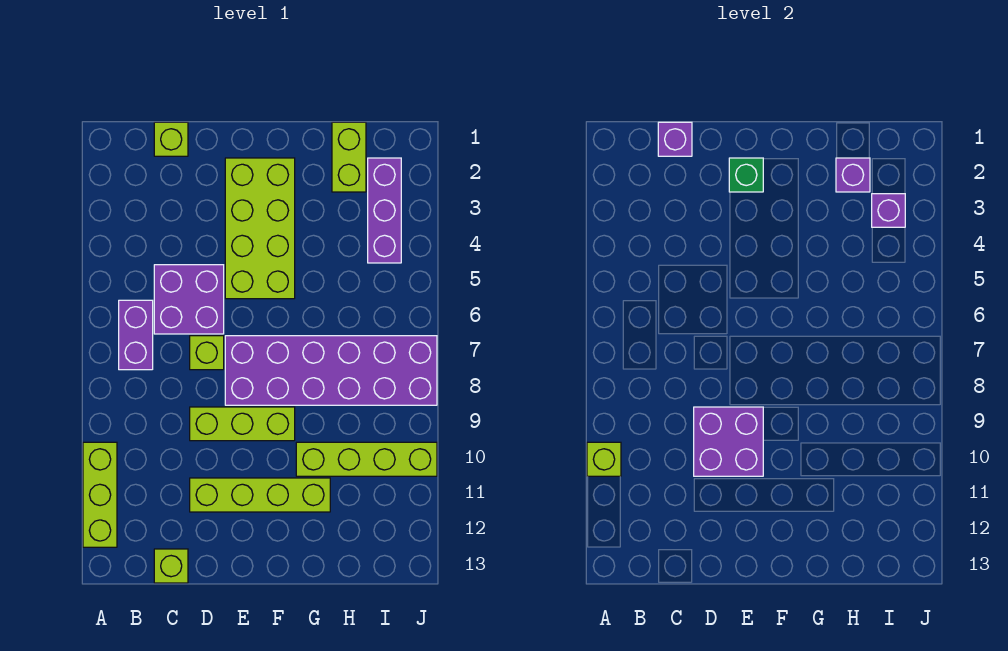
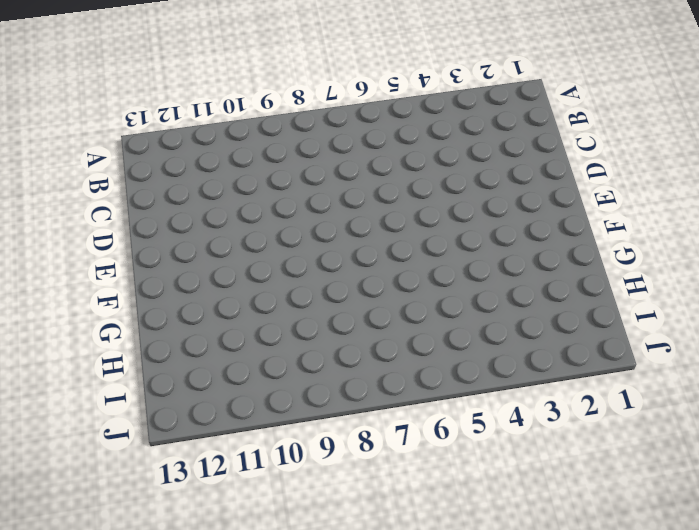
none -> lime 1x3 brick [83,442,117,547]
none -> purple 1x2 brick [119,300,153,370]
none -> lime 1x1 brick [154,122,188,156]

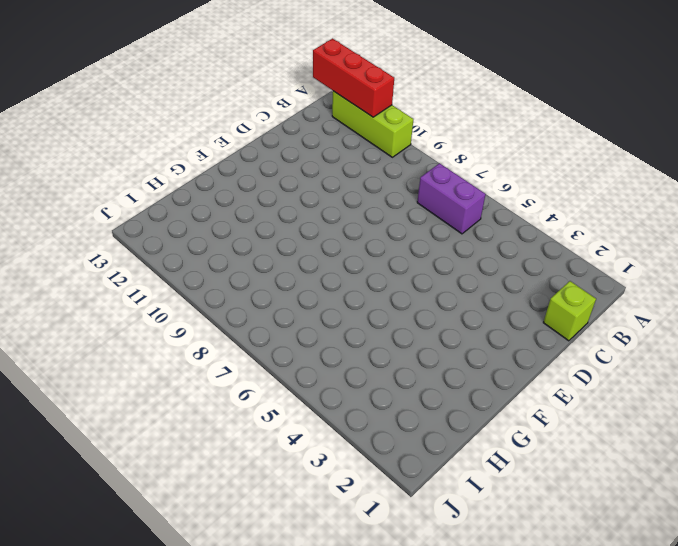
red 1x3 brick [313,39,394,117] -> none
none -> purple 2x2 brick [154,265,224,334]
none -> lime 1x1 brick [154,549,188,583]
none -> lime 1x1 brick [190,336,224,370]

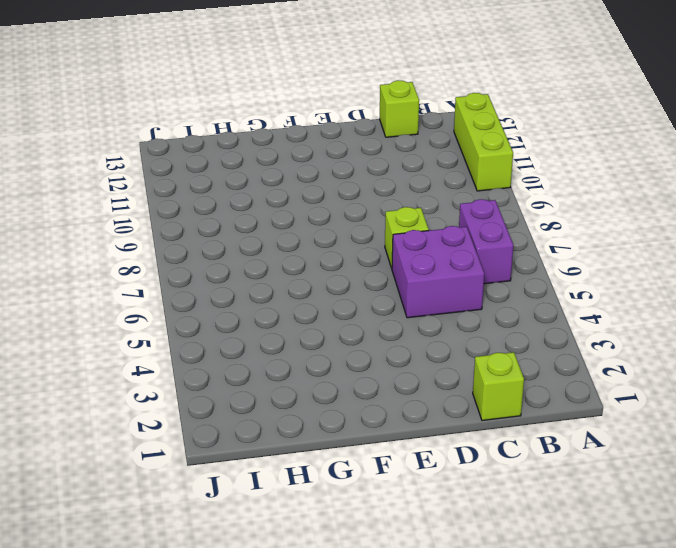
none -> lime 1x3 brick [190,407,295,441]
none -> lime 1x4 brick [190,478,330,512]
none -> lime 2x4 brick [225,158,295,299]

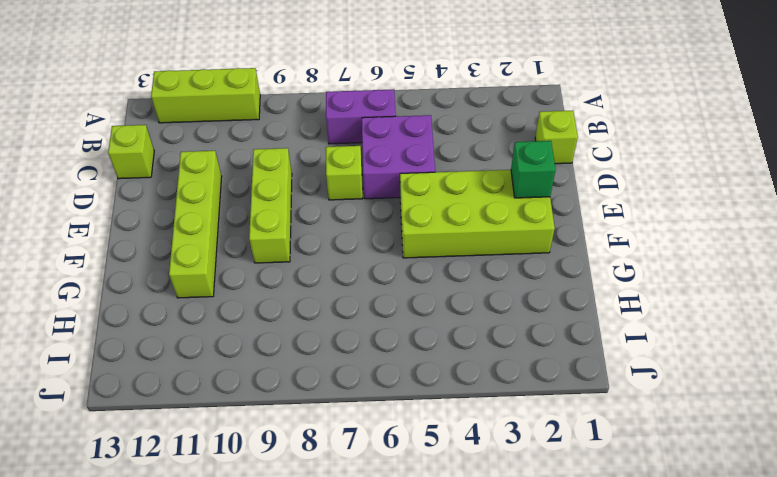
none -> purple 2x6 brick [225,336,437,405]
none -> lime 1x4 brick [296,442,437,476]
none -> lime 1x2 brick [332,122,366,192]

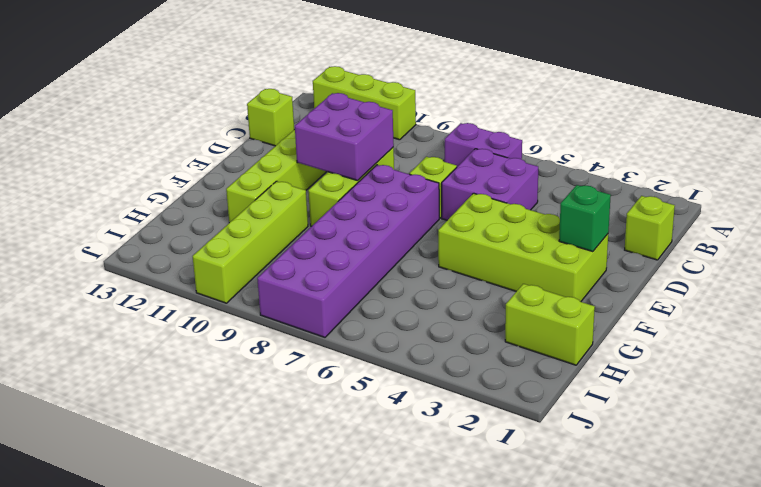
none -> purple 1x3 brick [368,158,401,263]
none -> lime 1x1 brick [587,442,621,476]
none -> purple 1x1 brick [658,122,692,156]

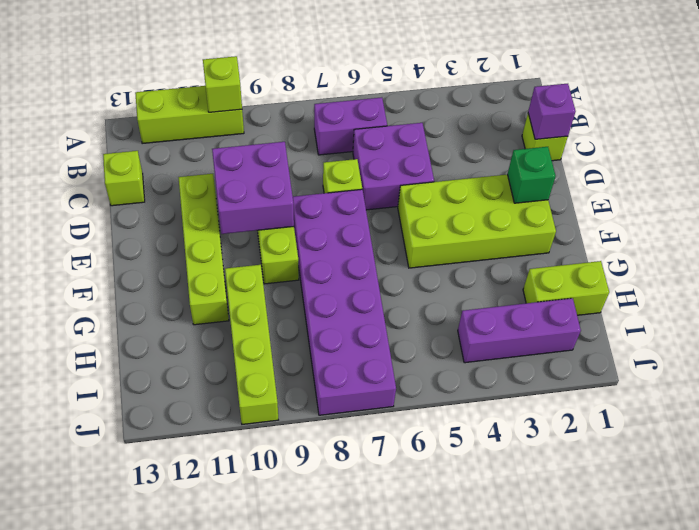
none -> purple 1x1 brick [836,158,870,192]
none -> purple 1x1 brick [872,194,905,227]

